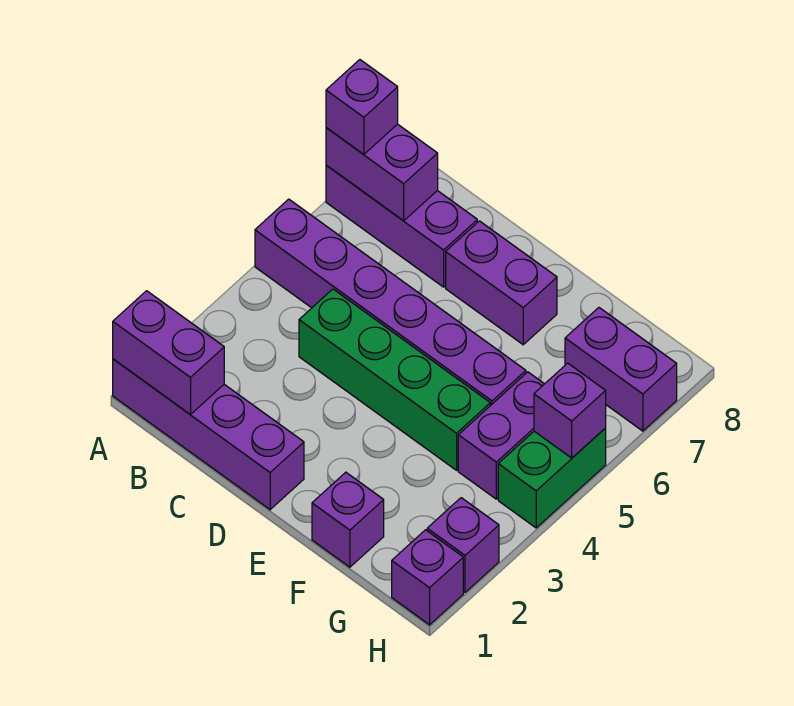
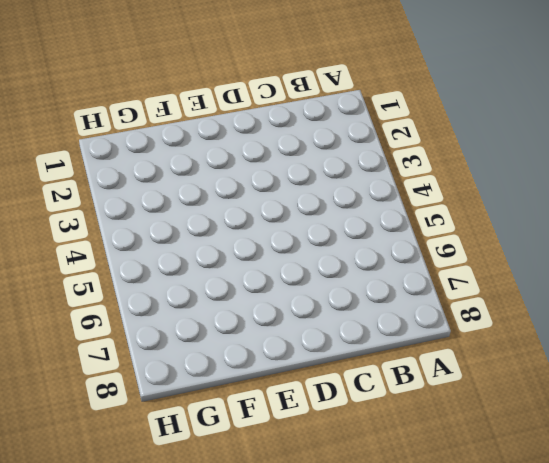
none -> purple 1x4 brick [113,359,304,510]
none -> purple 1x6 brick [255,199,526,406]
none -> purple 1x3 brick [326,165,477,287]

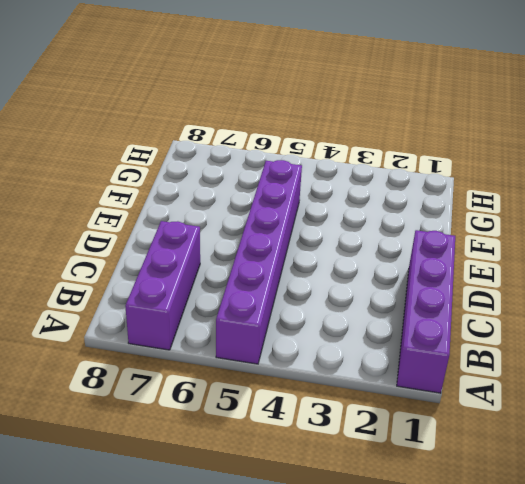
none -> green 1x4 brick [299,289,490,470]
none -> purple 1x2 brick [446,221,557,345]
none -> purple 1x1 brick [312,472,384,567]

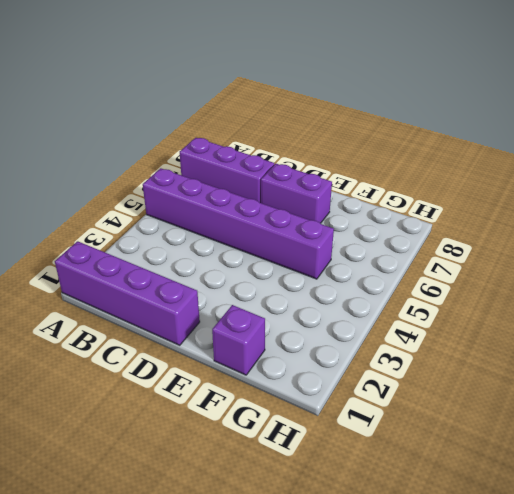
none -> green 1x4 brick [299,289,490,470]
none -> purple 1x2 brick [458,372,544,499]
none -> purple 1x2 brick [565,308,677,431]

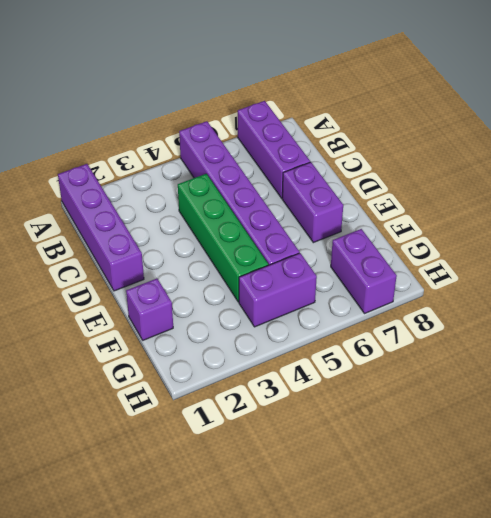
none -> purple 1x1 brick [392,530,463,625]
none -> purple 1x1 brick [427,498,499,592]
none -> green 1x2 brick [498,428,606,528]

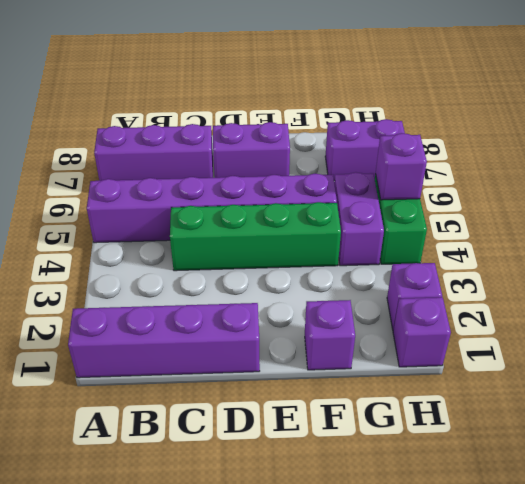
none -> purple 1x2 brick [113,291,224,414]
none -> purple 1x2 brick [326,124,438,221]
none -> purple 1x1 brick [326,60,398,154]

